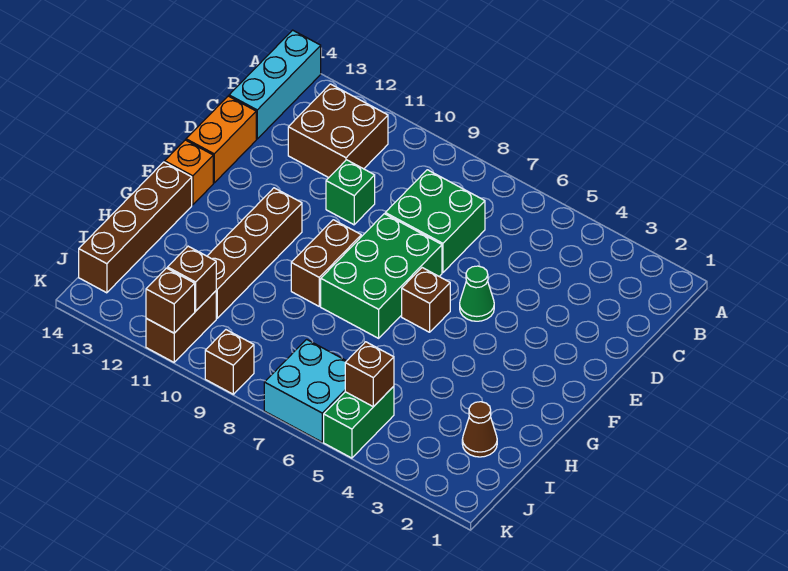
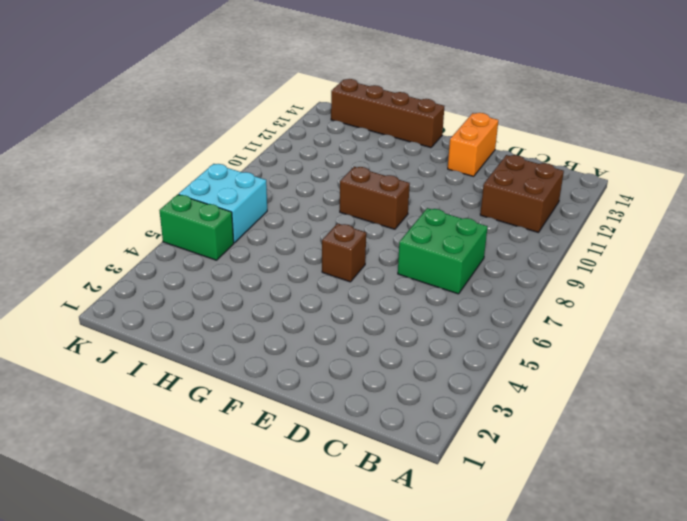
orange 1x2 brick [448,113,498,176] -> orange 1x2 brick turned to [186,96,256,183]
none -> cyan 1x3 brick [229,30,321,139]
none -> green 1x1 brick [326,160,375,225]
none -> green 1x1 cone [460,266,494,321]

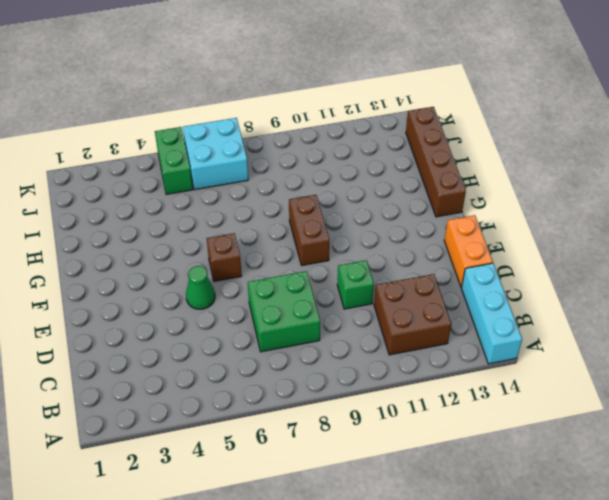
none -> green 2x3 brick [321,214,442,338]
none -> brown 1x4 brick [207,188,302,318]
none -> orange 1x1 brick [165,140,213,205]

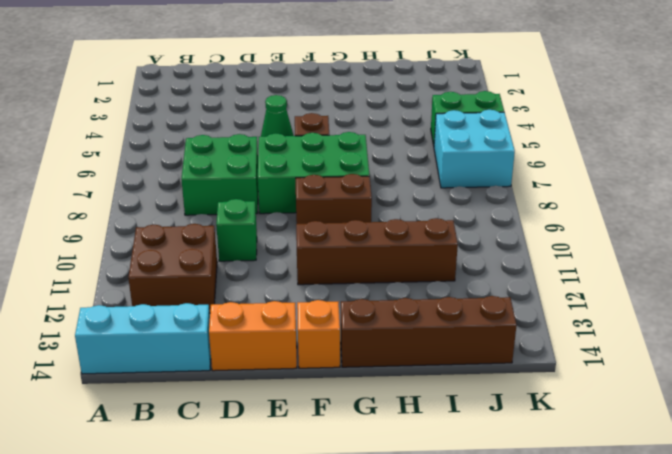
none -> brown 1x1 cone [462,402,497,457]
none -> brown 1x2 brick [146,291,216,362]
none -> brown 1x1 brick [205,330,254,394]

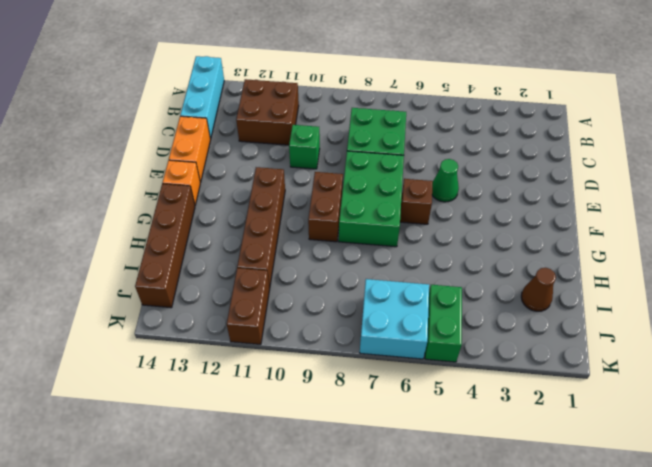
none -> brown 1x1 brick [205,330,254,394]
none -> brown 1x1 brick [345,342,394,407]
none -> brown 1x1 brick [168,246,216,311]

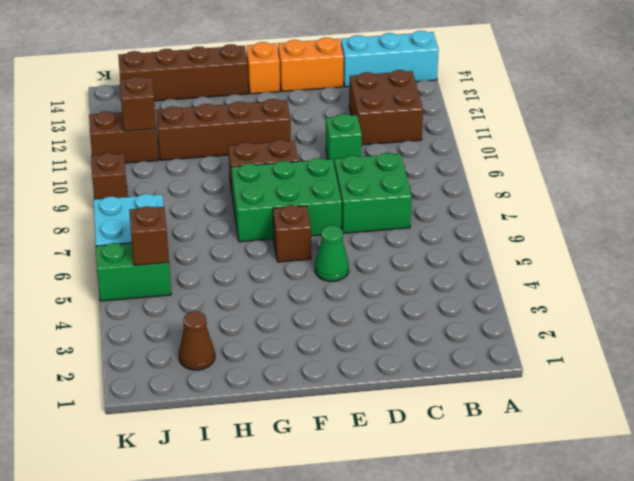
none -> brown 1x1 brick [146,268,195,333]

